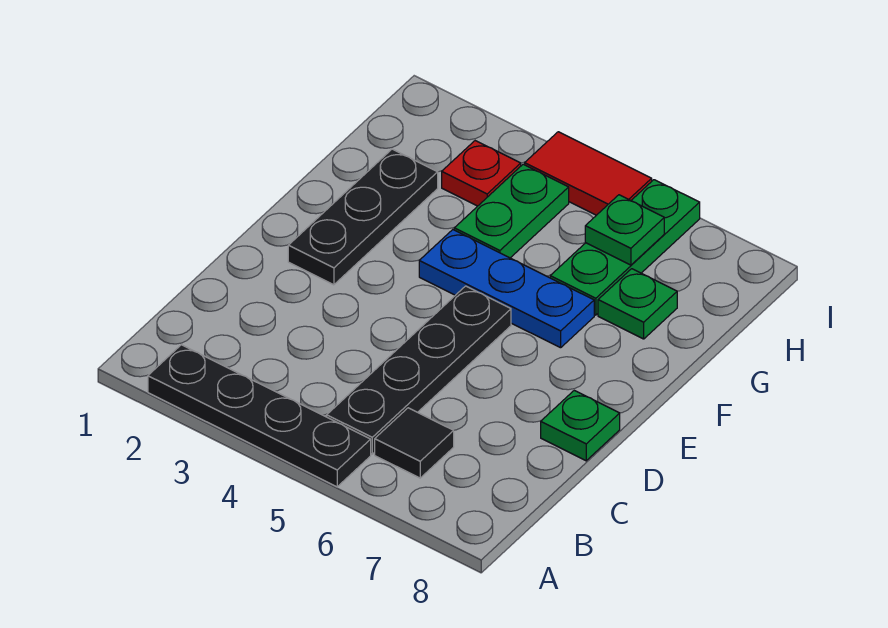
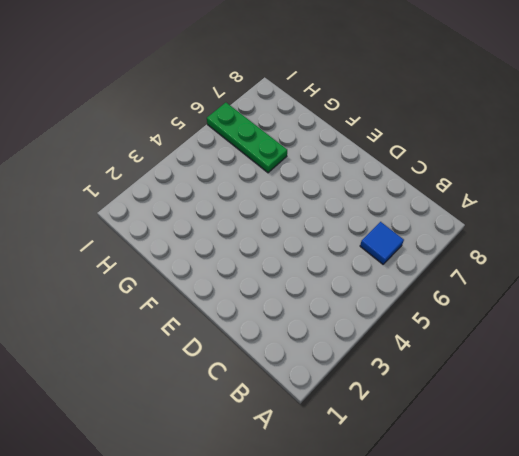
blue 1x1 tile [360,222,404,264] -> black 1x1 tile [375,408,454,478]
none -> black 1x4 plate [148,345,371,487]
none -> black 1x4 plate [327,286,511,454]
none -> green 1x1 plate [541,390,620,461]

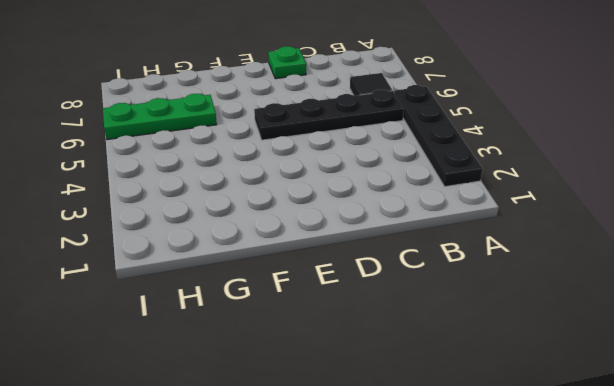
none -> black 1x3 plate [288,149,438,285]
none -> blue 1x3 plate [419,230,594,348]
none -> green 1x2 plate [454,164,569,258]

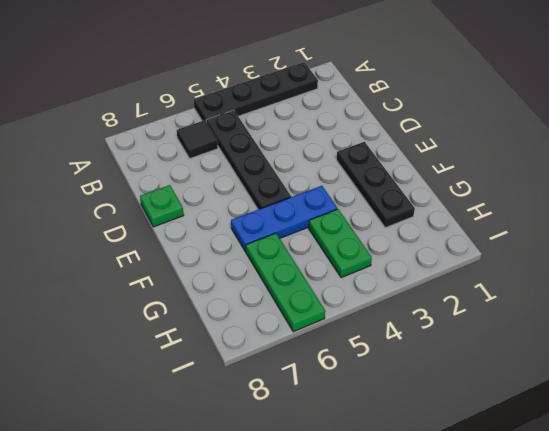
none -> green 1x1 plate [598,269,677,339]
none -> red 1x1 plate [442,141,521,206]
none -> red 1x2 tile [525,132,652,215]

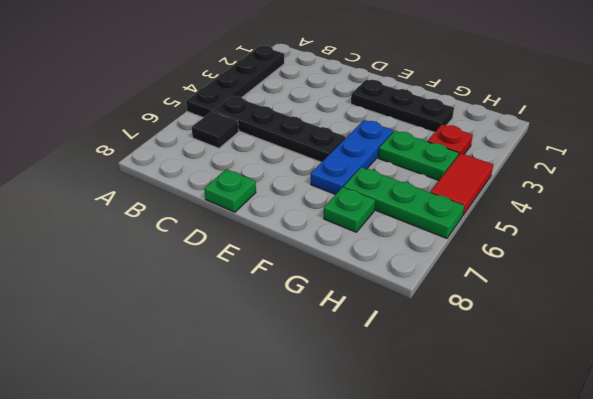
none -> green 1x1 plate [585,195,664,265]

